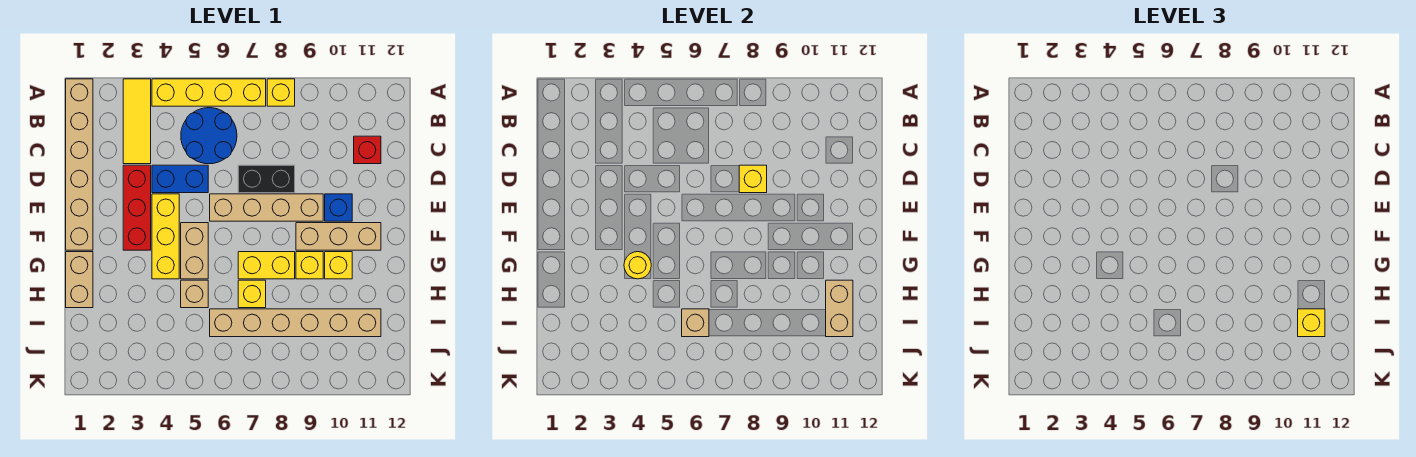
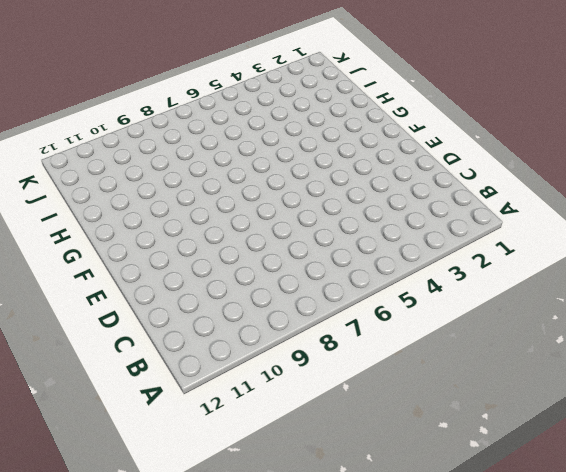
none -> tan 1x6 brick [66,79,93,250]
none -> yellow 1x3 tile [123,79,151,164]
none -> yellow 1x4 brick [152,79,266,106]

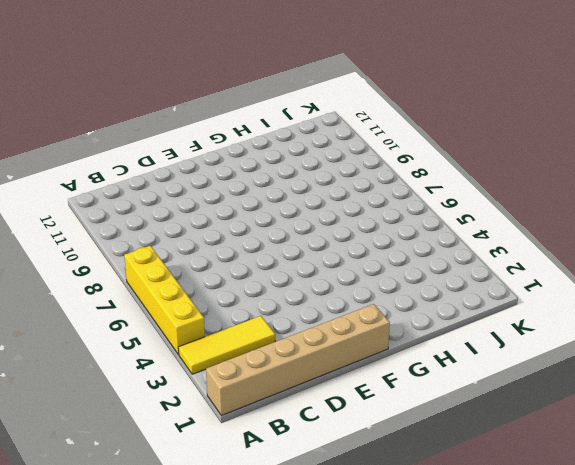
none -> yellow 1x1 brick [267,79,295,106]
none -> blue 2x2 round brick [181,108,237,164]
none -> red 1x1 brick [354,136,381,164]

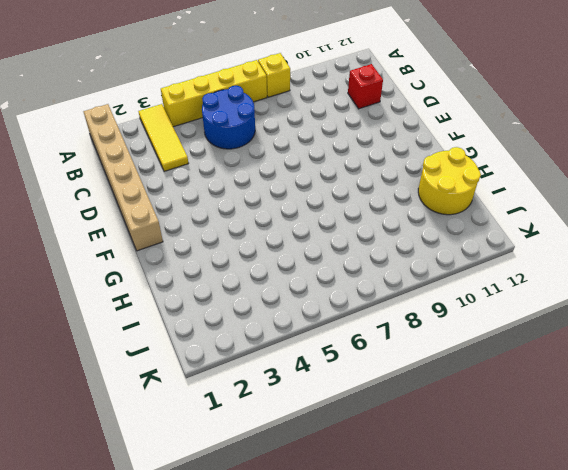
yellow 2x2 round brick [418,147,481,215] -> tan 1x6 brick [210,309,381,337]
none -> red 1x3 brick [123,165,151,250]
none -> blue 1x2 brick [152,165,208,193]
none -> black 1x2 brick [238,165,295,193]

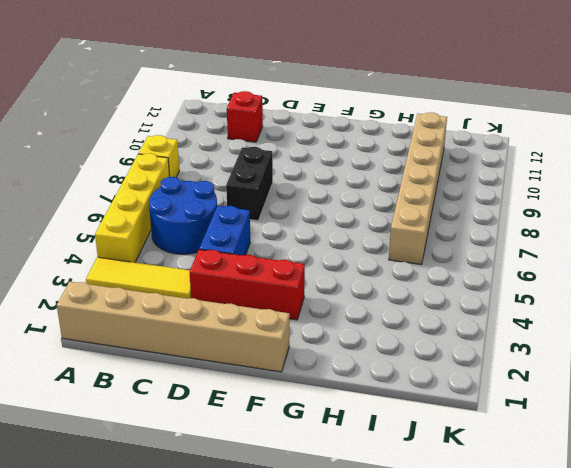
none -> yellow 1x3 brick [152,194,179,279]
none -> tan 1x4 brick [210,194,323,221]
none -> blue 1x1 brick [325,194,352,221]

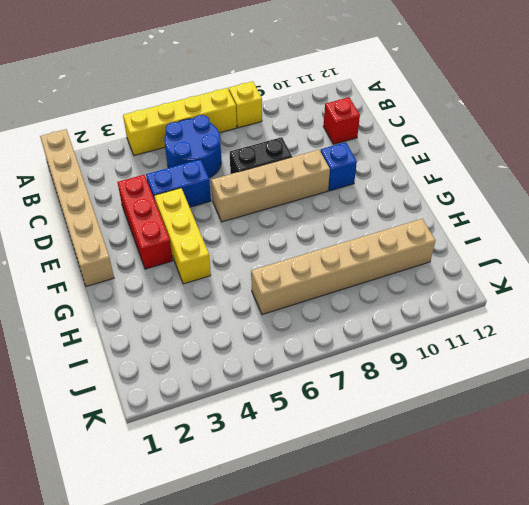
none -> yellow 1x3 tile [123,79,151,164]
none -> tan 1x2 brick [181,223,208,279]
none -> tan 1x3 brick [296,223,381,250]

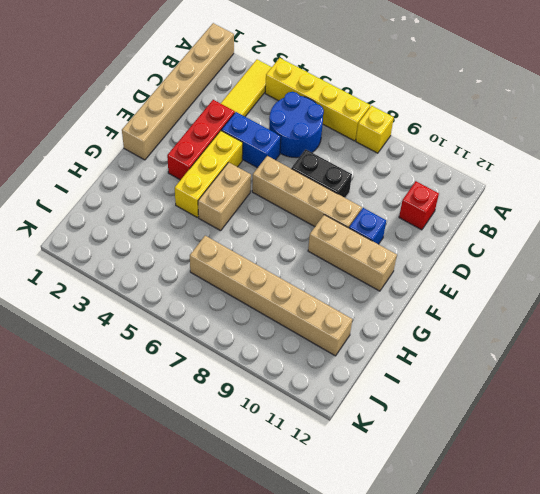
none -> tan 1x2 brick [66,252,93,308]
none -> yellow 1x2 brick [238,252,295,279]
none -> yellow 1x1 brick [296,252,323,279]

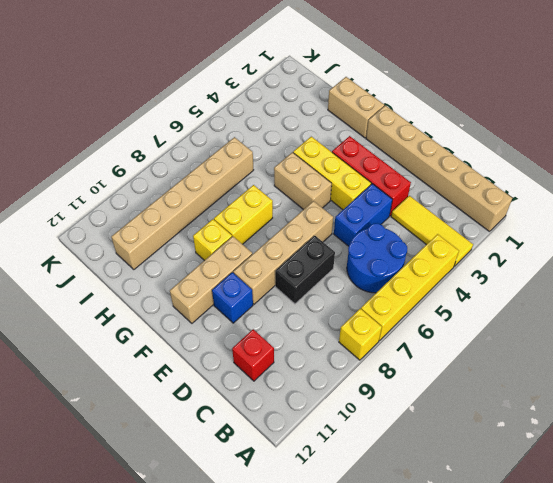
none -> yellow 1x1 brick [325,252,352,279]
none -> tan 1x1 brick [181,280,208,308]
none -> yellow 1x1 brick [238,280,266,308]

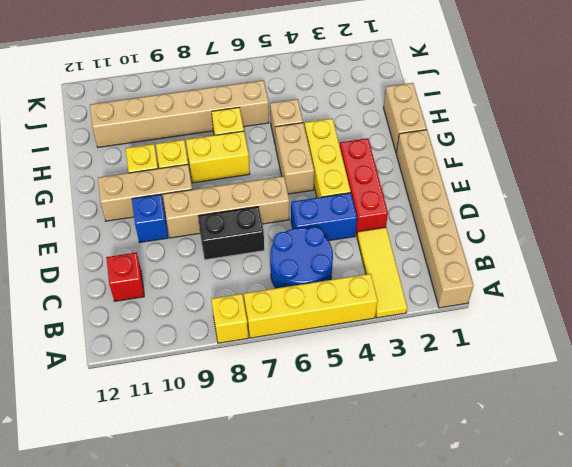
none -> yellow 1x1 brick [739,165,767,193]
none -> yellow 1x1 round brick [624,252,651,279]
none -> tan 1x2 brick [826,280,853,337]

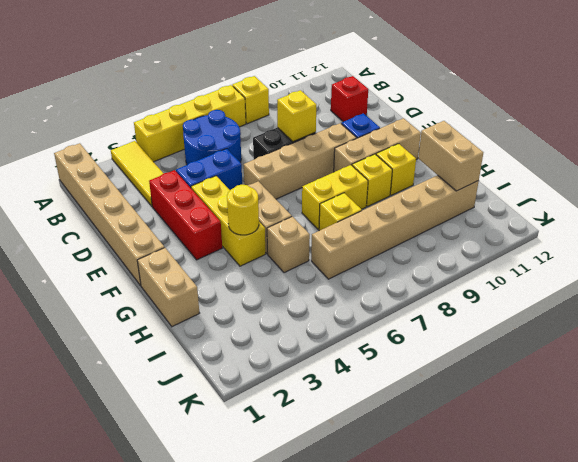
none -> tan 1x1 brick [682,309,709,337]
none -> yellow 1x1 brick [1298,309,1325,337]

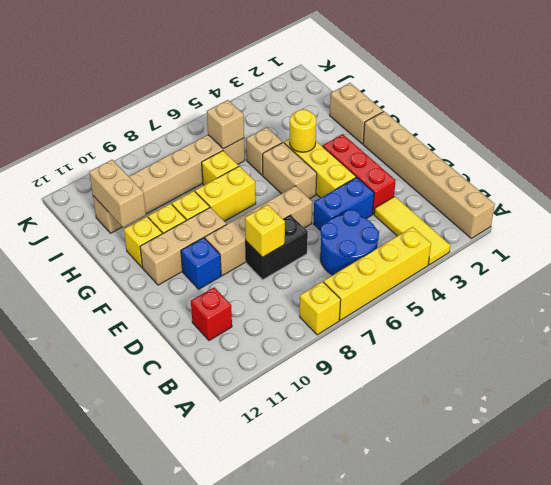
yellow 1x1 brick [124,216,162,267] -> yellow 1x1 brick moved to [1298,309,1325,337]

